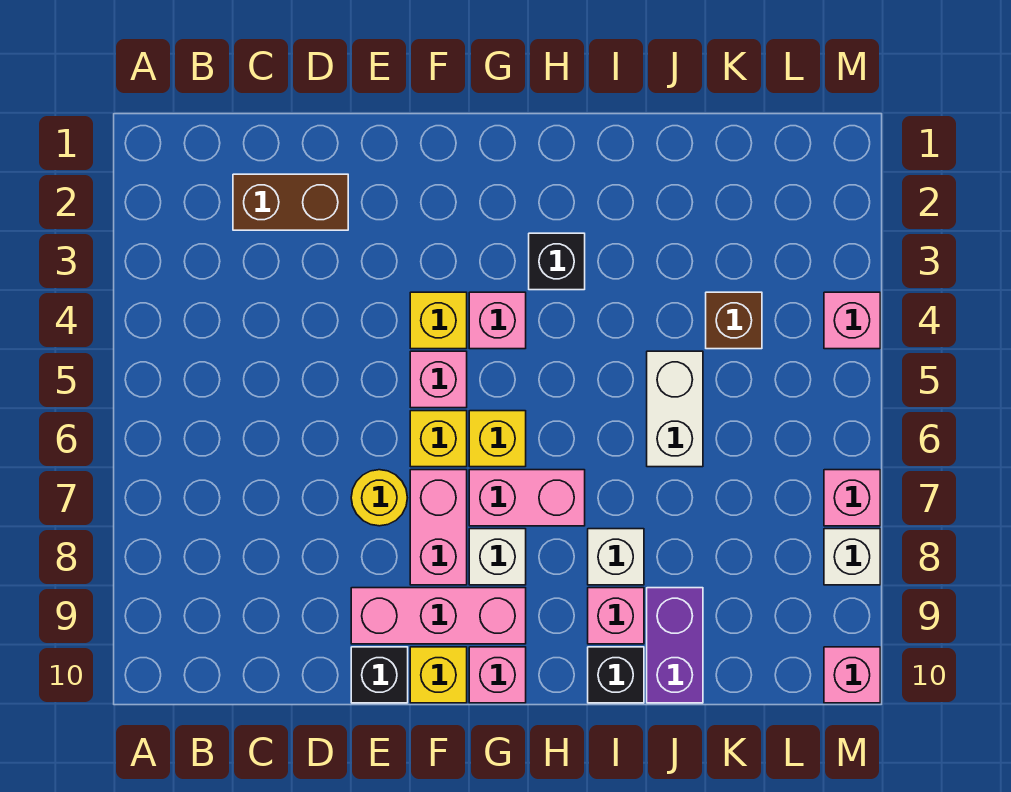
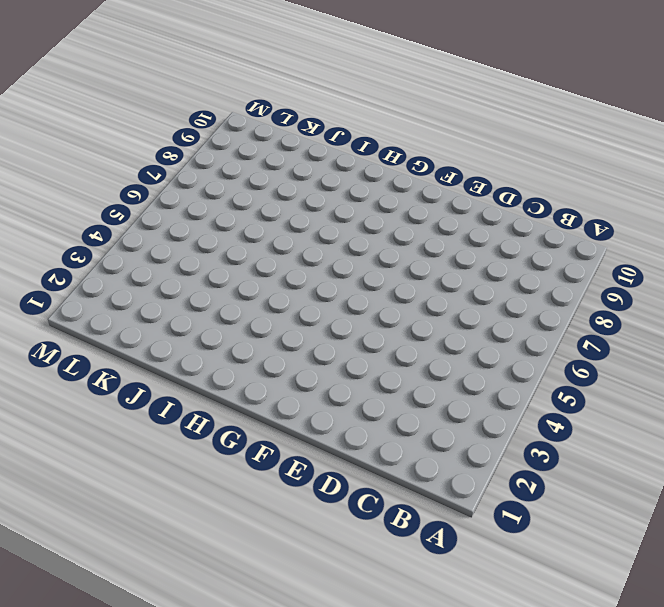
none -> brown 1x2 brick [233,174,348,230]
none -> yellow 1x1 round brick [351,470,407,526]
none -> pink 1x3 brick [351,588,526,644]

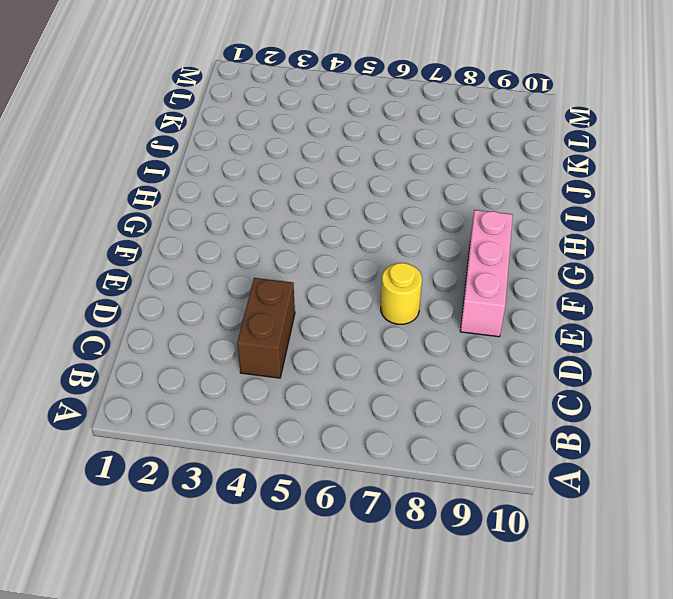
brown 1x2 brick [237,278,295,378] -> brown 1x2 brick moved to [233,174,348,230]
none -> black 1x1 brick [351,647,408,703]
none -> yellow 1x1 brick [410,292,467,349]
none -> pink 1x1 brick [410,351,467,408]

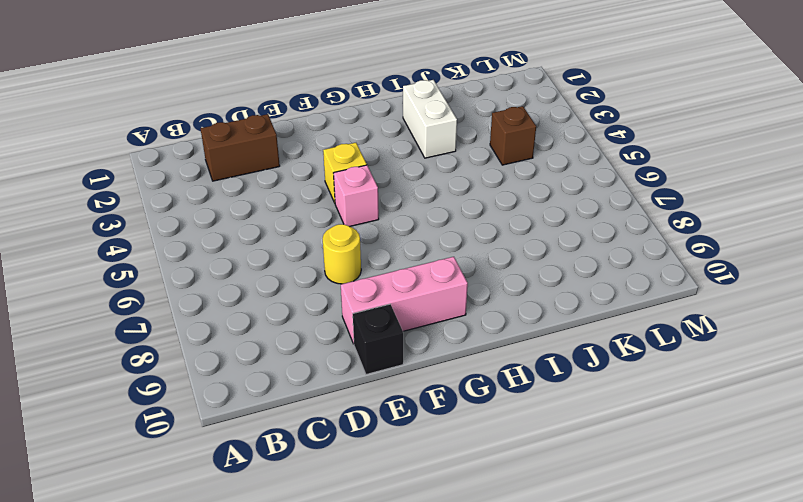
white 1x2 brick [403,80,457,158] -> white 1x2 brick moved to [647,351,703,467]
none -> yellow 1x1 brick [410,411,467,467]
none -> pink 1x2 brick [410,470,467,585]
none -> yellow 1x1 brick [410,647,467,703]

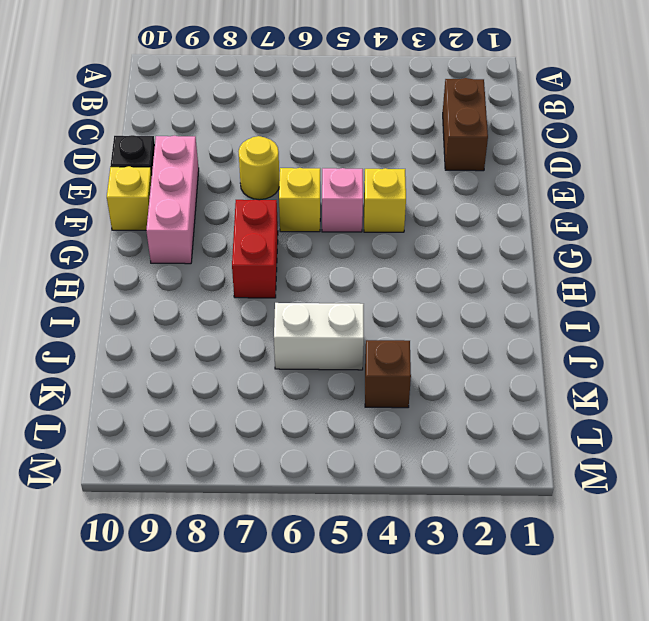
red 1x2 brick [232,200,278,298] -> pink 1x2 brick [469,470,585,526]
none -> pink 1x2 brick [410,470,467,585]
none -> pink 1x1 brick [469,292,526,349]
none -> yellow 1x1 brick [469,411,526,467]

